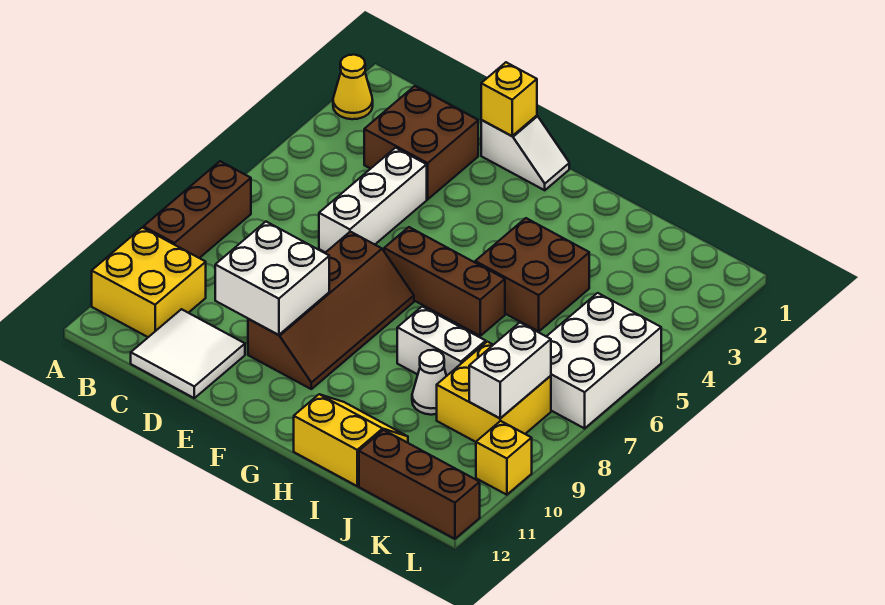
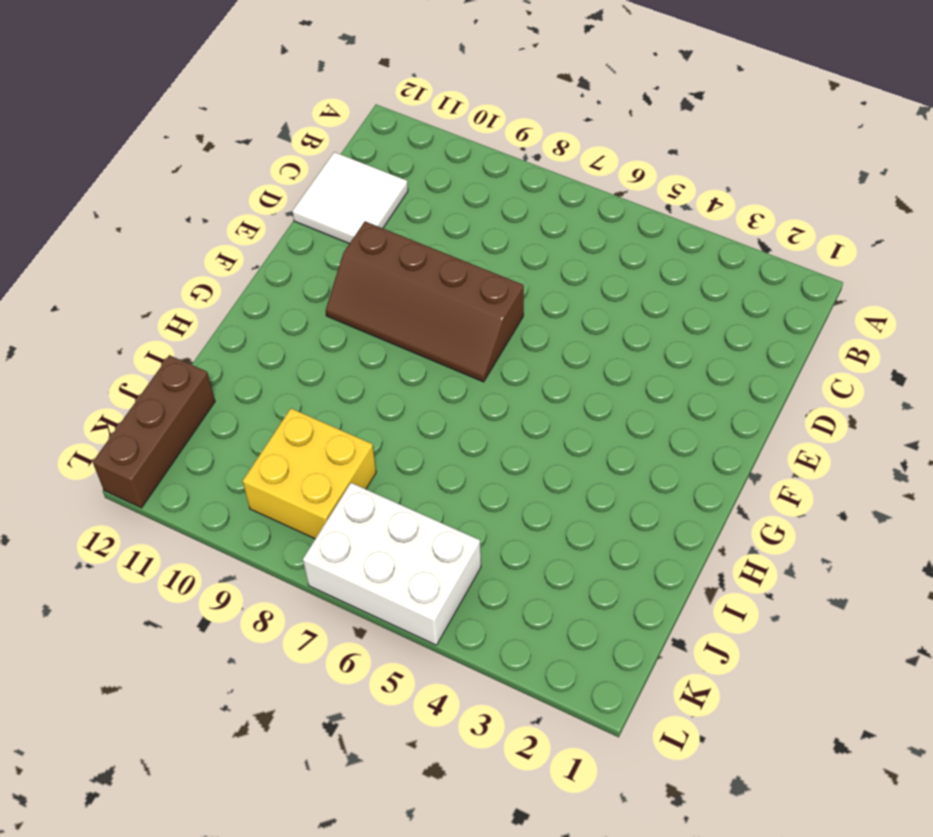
none -> yellow 1x1 cone [333,55,373,119]
none -> brown 1x3 brick [143,161,251,258]
none -> yellow 2x2 brick [92,228,206,337]

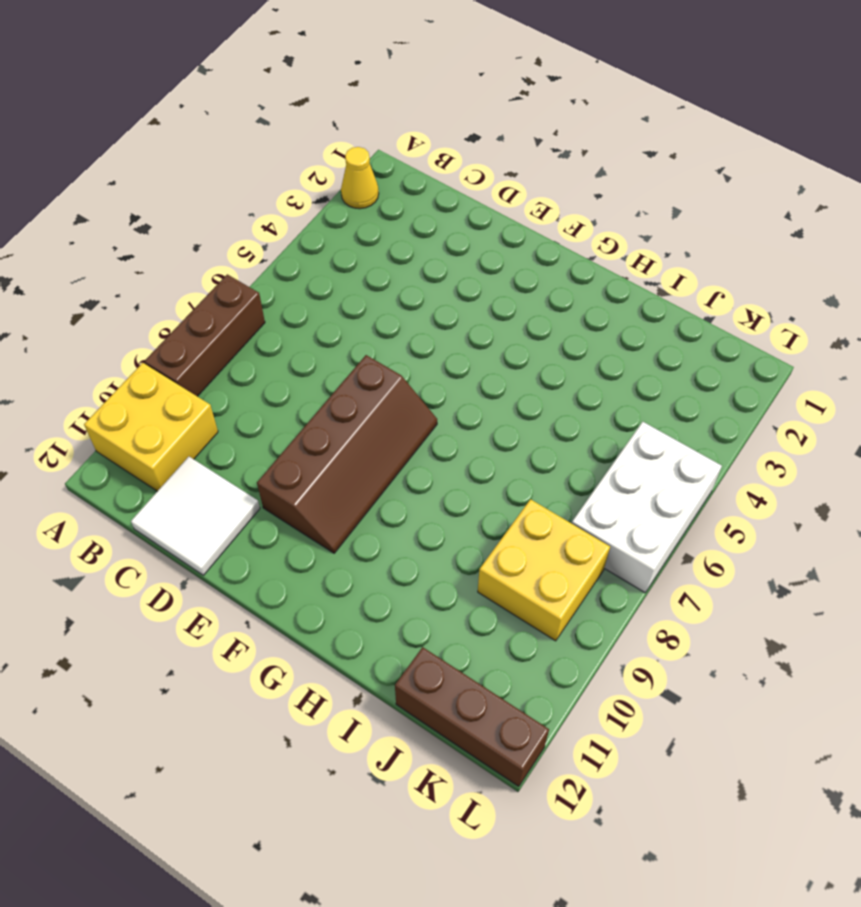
none -> brown 2x2 brick [364,86,478,199]
none -> white 1x3 brick [319,148,427,253]
none -> white 1x2 slope [481,116,569,190]

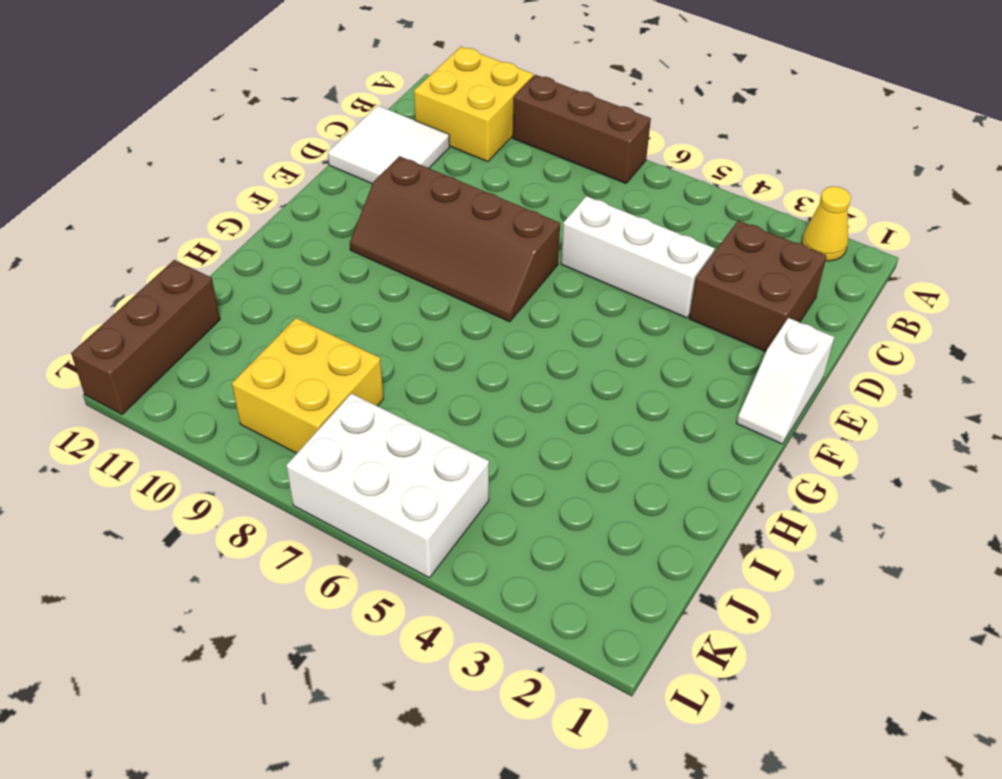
none -> brown 1x3 brick [384,227,505,336]
none -> brown 2x2 brick [475,218,589,331]
none -> white 1x2 brick [397,306,486,376]

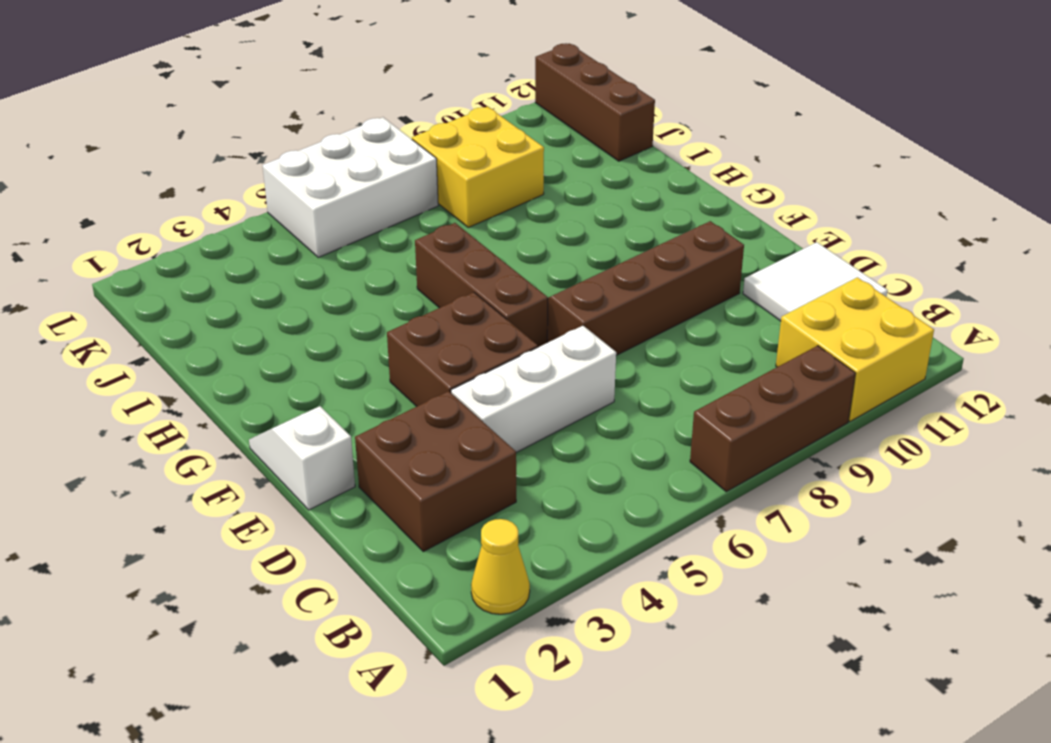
brown 2x2 brick [387,292,538,406] -> brown 2x2 brick moved to [475,218,589,331]
none -> white 1x2 brick [397,306,486,376]
none -> yellow 2x2 slope [294,394,408,486]
none -> white 1x1 cone [412,350,446,415]

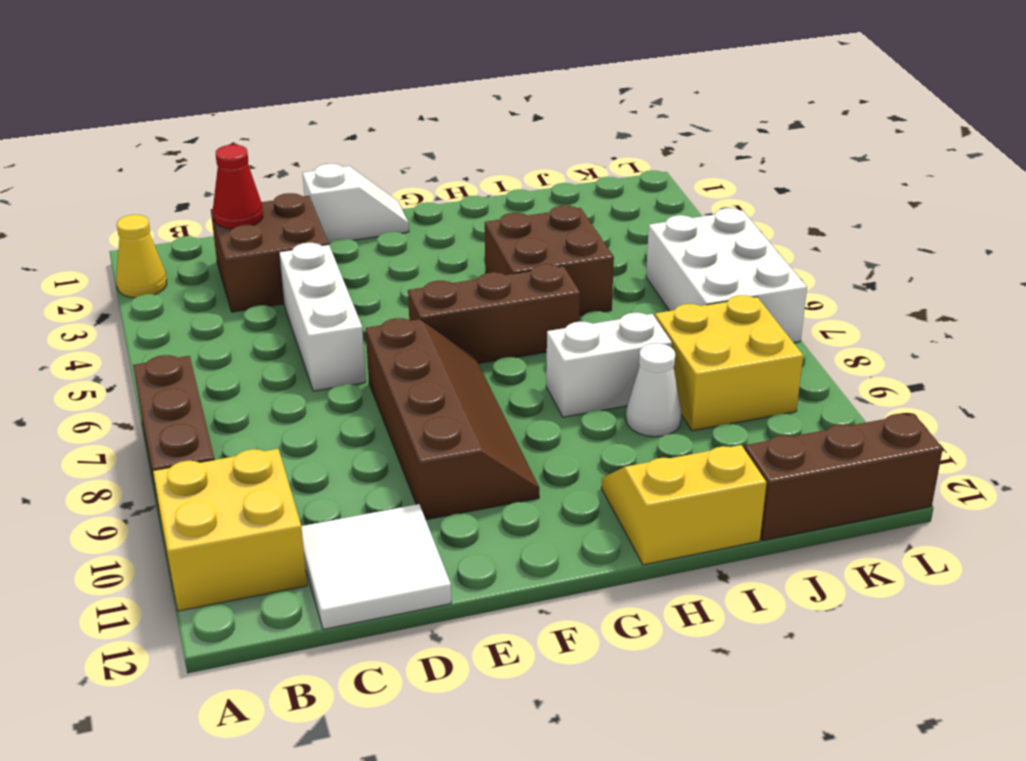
red 1x1 cone [213,145,263,229] -> none
none -> yellow 1x1 brick [476,421,532,495]
none -> white 2x2 brick [215,222,329,335]
none -> yellow 1x1 brick [481,62,537,136]

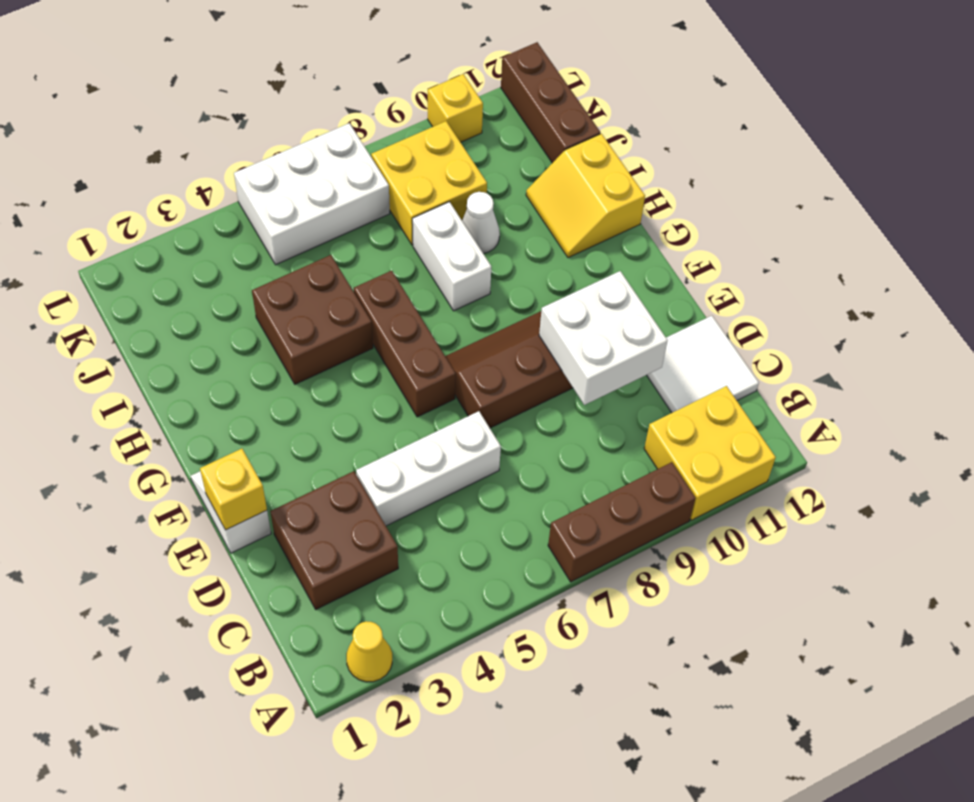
none -> white 1x2 brick [469,323,551,418]

